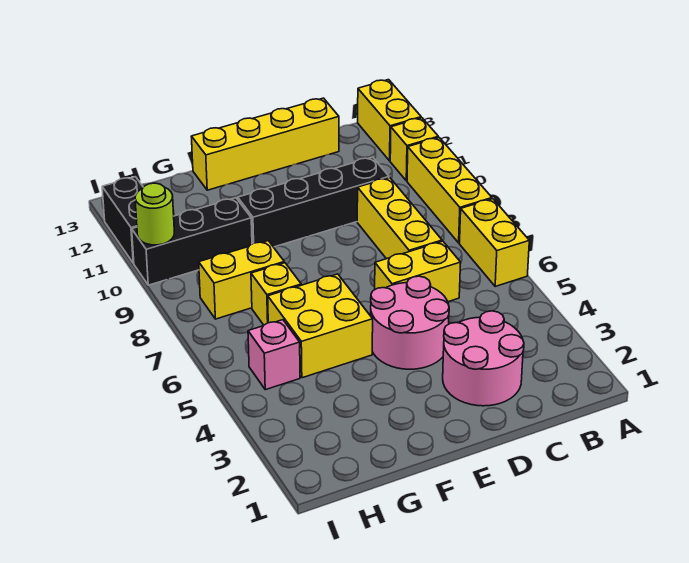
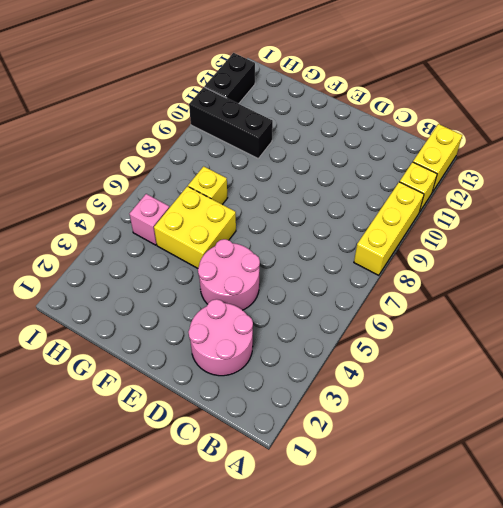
none -> yellow 1x2 brick [460,199,529,286]
none -> yellow 1x2 brick [375,241,461,302]
none -> yellow 1x3 brick [357,178,442,259]

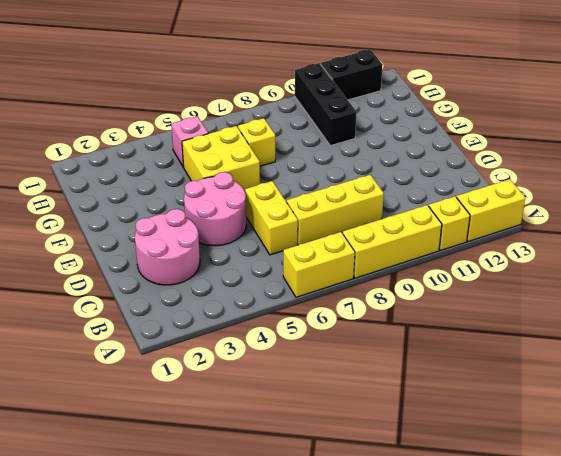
none -> black 1x4 brick [238,157,389,247]
none -> yellow 1x4 brick [191,98,339,190]
none -> yellow 1x2 brick [199,241,284,319]

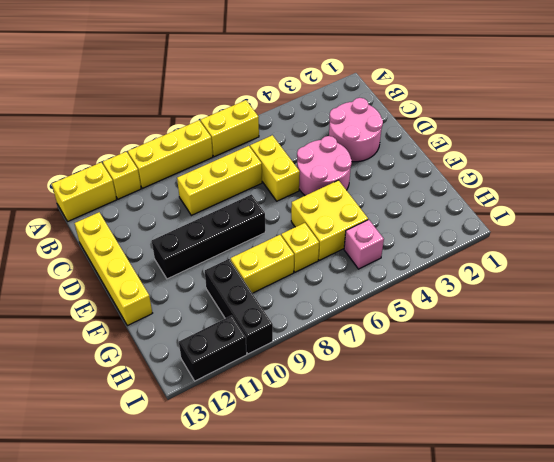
black 1x4 brick [152,194,265,279] -> black 1x4 brick turned to [238,157,389,247]
yellow 1x2 brick [231,235,294,293] -> yellow 1x2 brick turned to [199,241,284,319]
none -> lime 1x1 round brick [135,183,174,245]

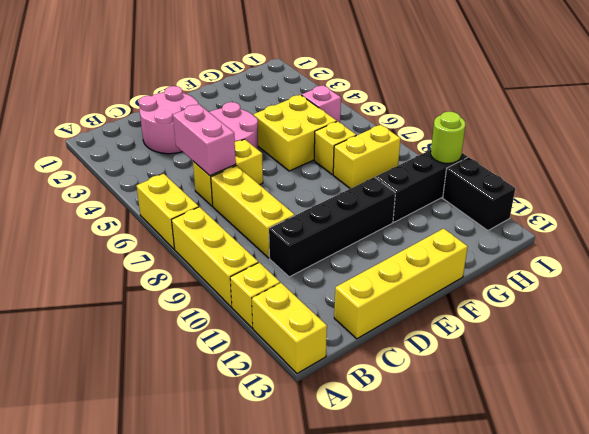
pink 1x2 brick [173,104,236,176] -> none

